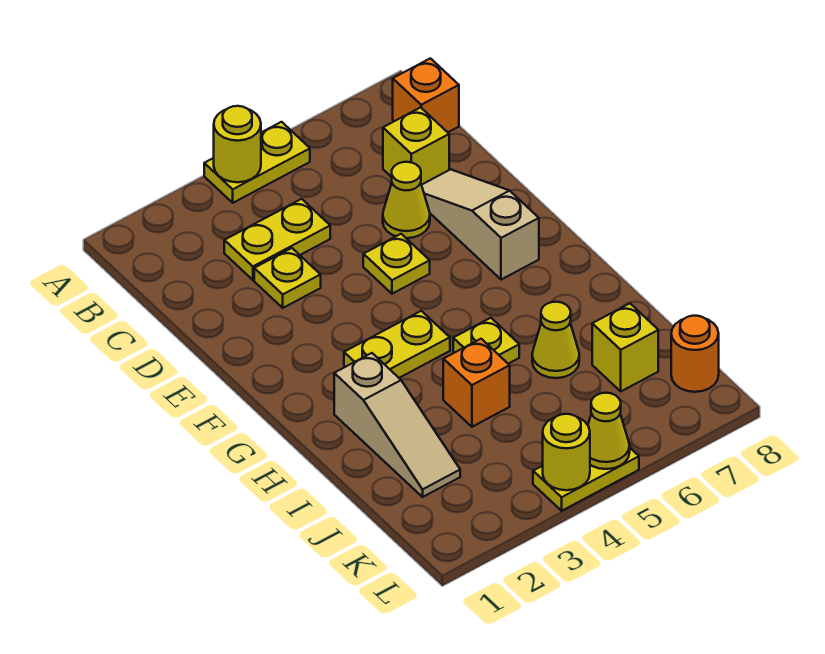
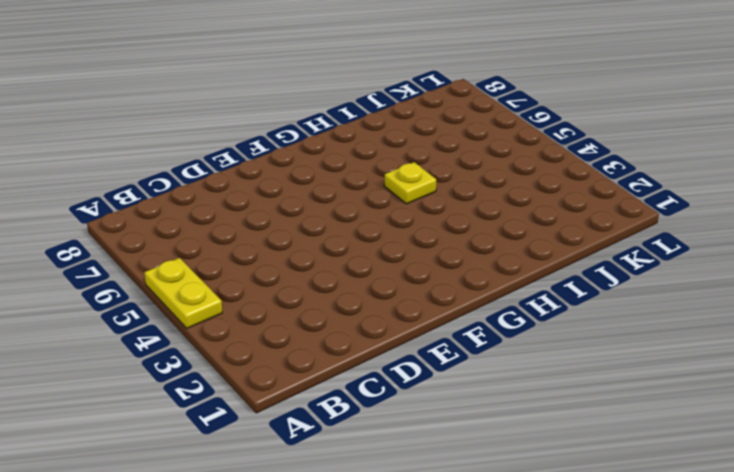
none -> orange 1x1 brick [393,58,459,132]
none -> yellow 1x2 plate [224,199,330,280]
none -> yellow 1x1 brick [383,107,449,185]

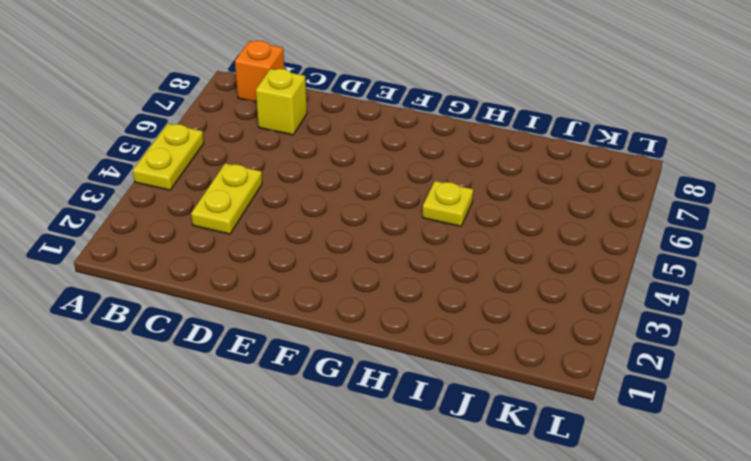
none -> yellow 1x1 plate [254,248,321,308]
none -> yellow 1x1 cone [383,162,430,238]
none -> tan 1x3 slope [422,169,539,280]

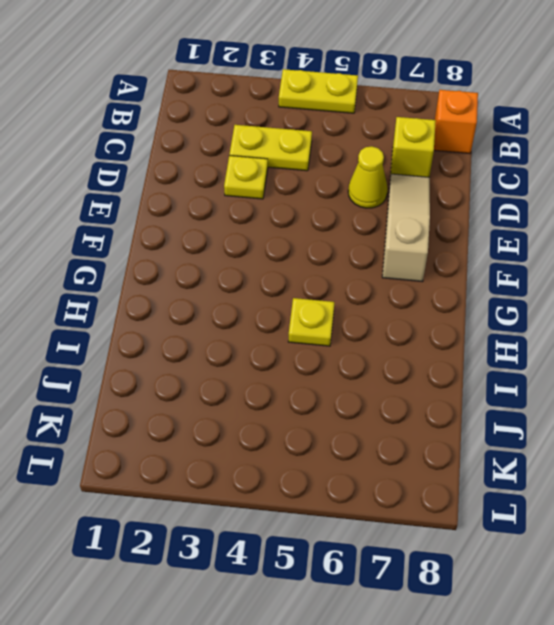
none -> yellow 1x1 plate [363,234,430,294]
none -> yellow 1x2 plate [344,311,450,378]
none -> tan 1x3 slope [334,353,460,497]

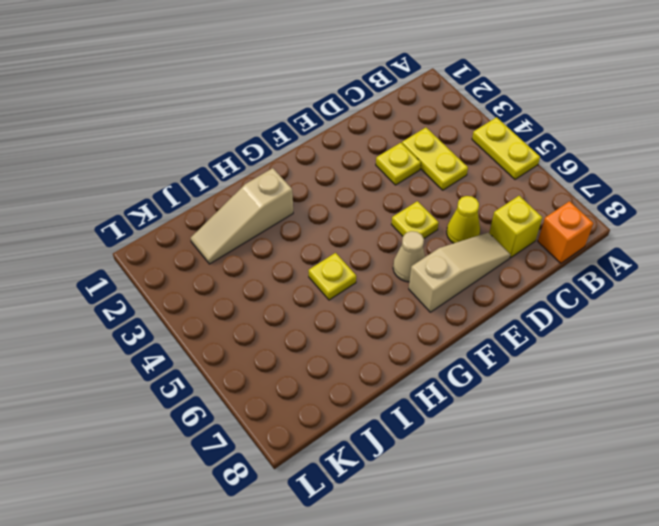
tan 1x1 cone [393,231,425,282] -> none
none -> yellow 1x2 plate [344,311,450,378]
none -> orange 1x1 brick [443,339,510,427]
none -> yellow 1x1 cone [532,302,579,378]

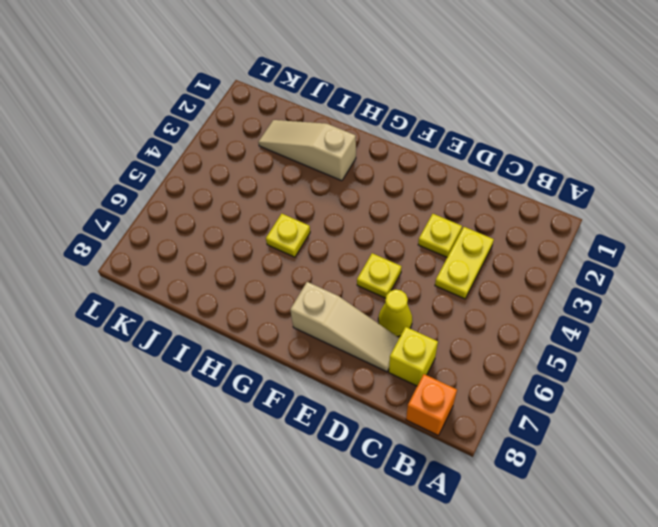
none -> yellow 1x2 plate [204,122,310,203]
none -> yellow 1x2 plate [344,311,450,378]
none -> orange 1x1 brick [443,339,510,427]

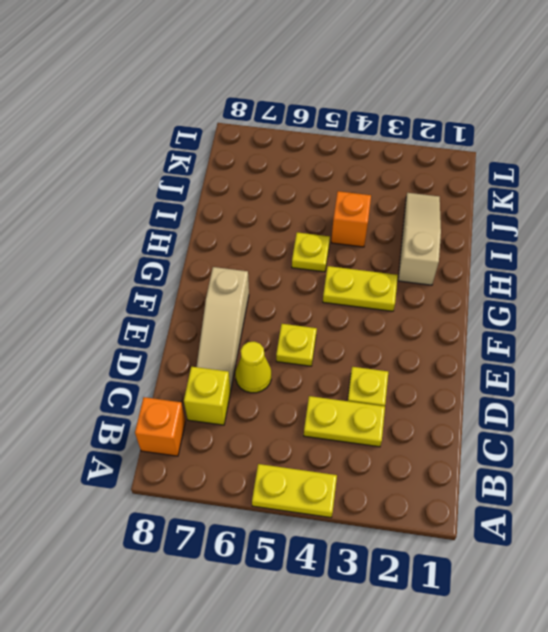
none -> yellow 1x1 cone [532,302,579,378]
none -> yellow 1x1 brick [592,303,658,391]
none -> orange 1x1 round brick [671,316,719,392]

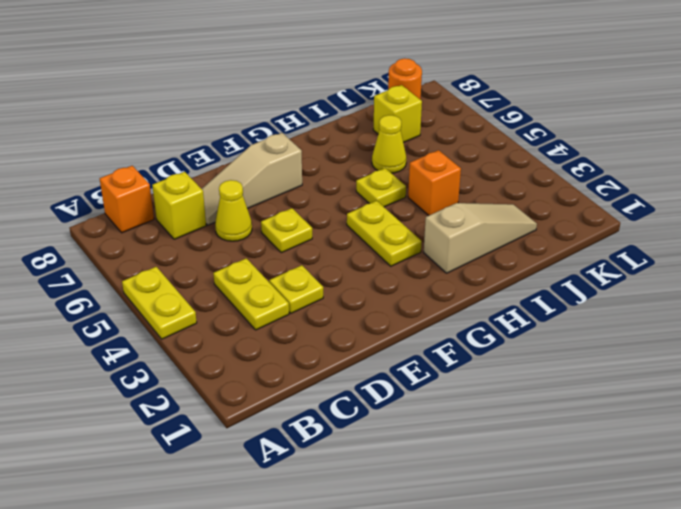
none -> yellow 1x2 plate [533,448,639,511]
none -> yellow 1x1 round brick [214,106,261,182]
none -> yellow 1x1 round brick [543,414,590,490]

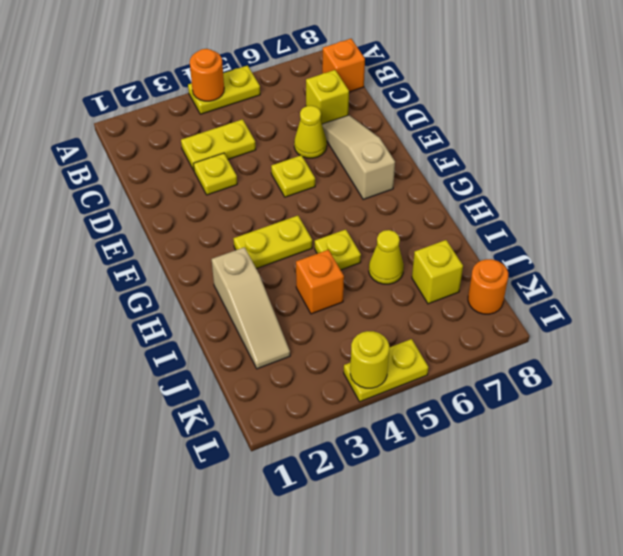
orange 1x1 round brick [190,49,224,101] -> yellow 1x1 round brick [214,106,261,182]
none -> yellow 1x1 cone [588,393,630,469]

